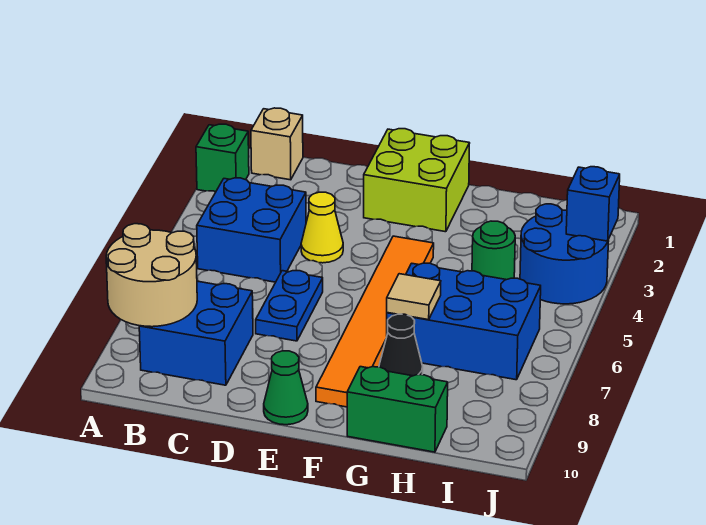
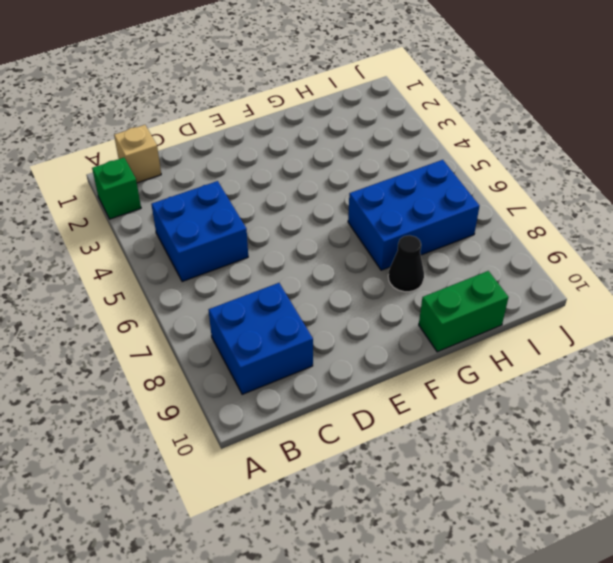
none -> yellow 1x1 cone [301,192,343,263]
none -> blue 1x2 plate [256,271,323,341]
none -> lime 2x2 brick [364,129,470,232]

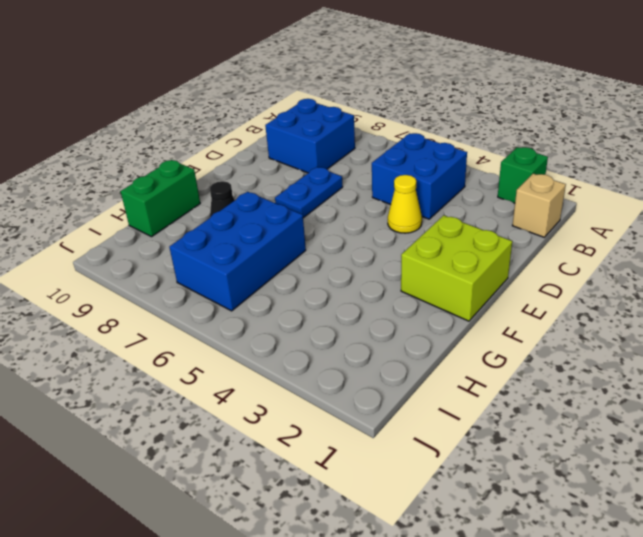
blue 1x2 plate [275,167,343,218] -> blue 1x2 plate turned to [256,271,323,341]
none -> green 1x1 cone [264,351,308,425]
none -> orange 1x6 tile [316,236,434,407]
none -> green 1x1 round brick [472,221,515,280]

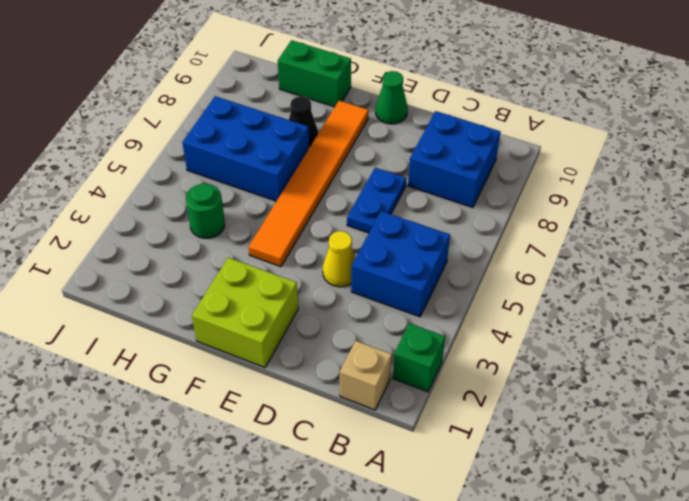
none -> blue 2x2 round brick [520,204,609,304]
none -> tan 2x2 round brick [106,224,197,327]
none -> tan 1x1 tile [387,274,441,320]

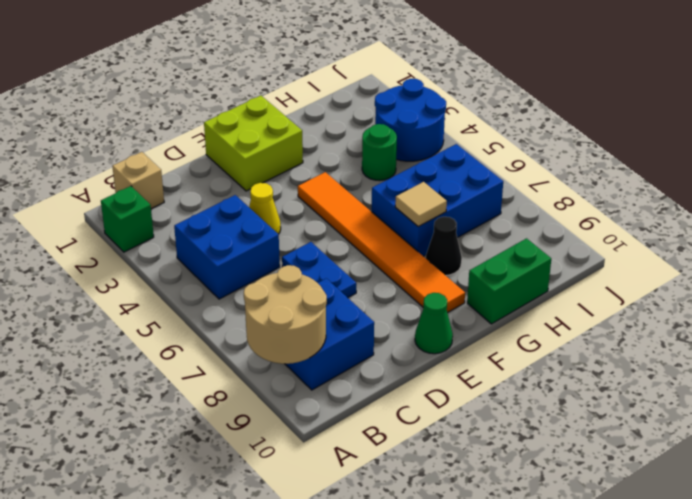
none -> blue 1x1 brick [566,167,620,241]

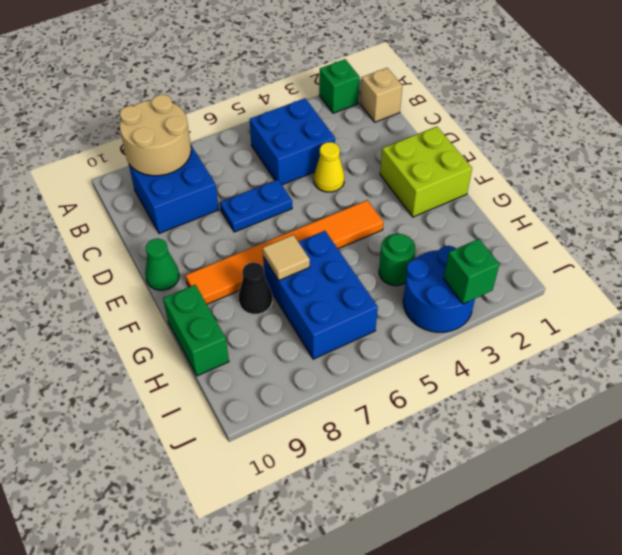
green 1x1 brick [444,239,499,304] -> blue 1x1 brick [566,167,620,241]

